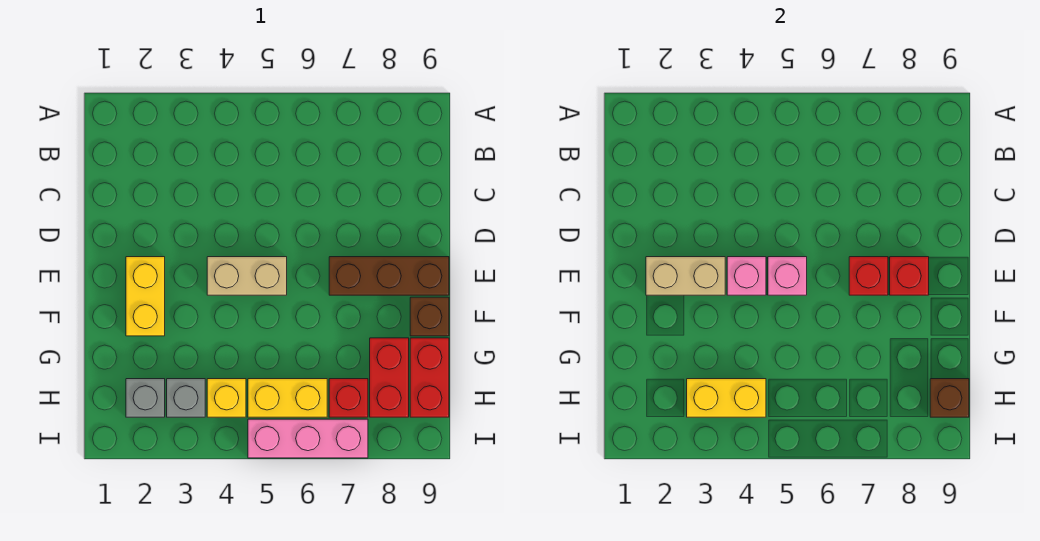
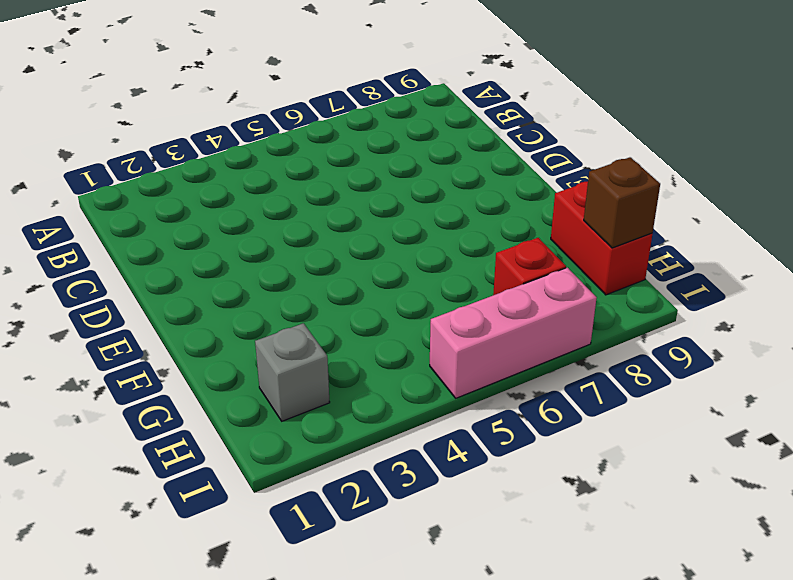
none -> yellow 1x2 brick [126,257,165,336]
none -> tan 1x2 brick [207,257,287,295]
none -> brown 1x3 brick [329,257,449,295]

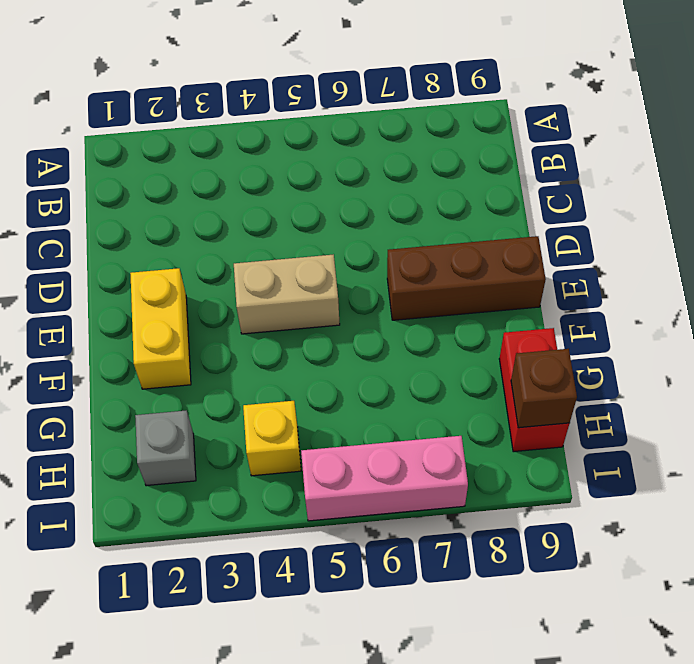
none -> brown 1x1 brick [410,297,449,336]
none -> red 1x2 brick [370,338,409,417]
none -> grey 1x1 brick [167,379,205,417]

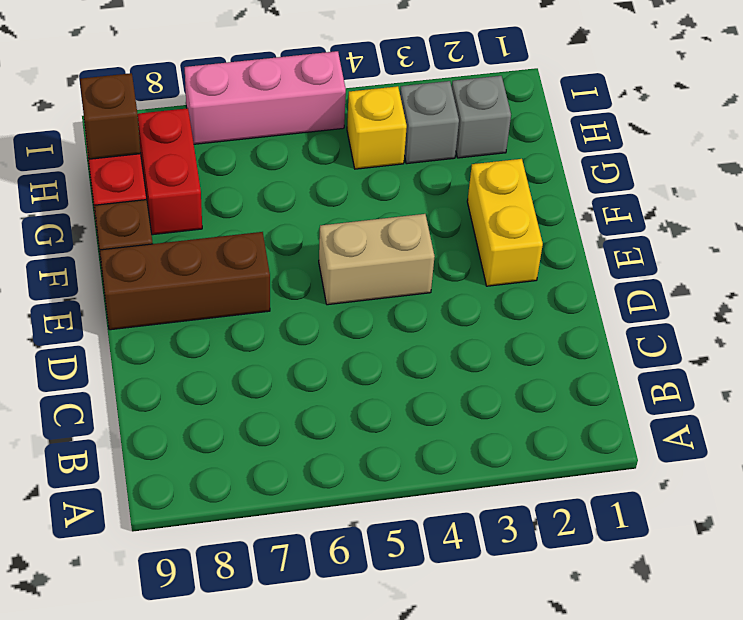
none -> yellow 1x2 brick [248,379,327,417]
none -> red 1x1 brick [329,379,368,417]
none -> tan 1x2 brick [646,257,725,295]

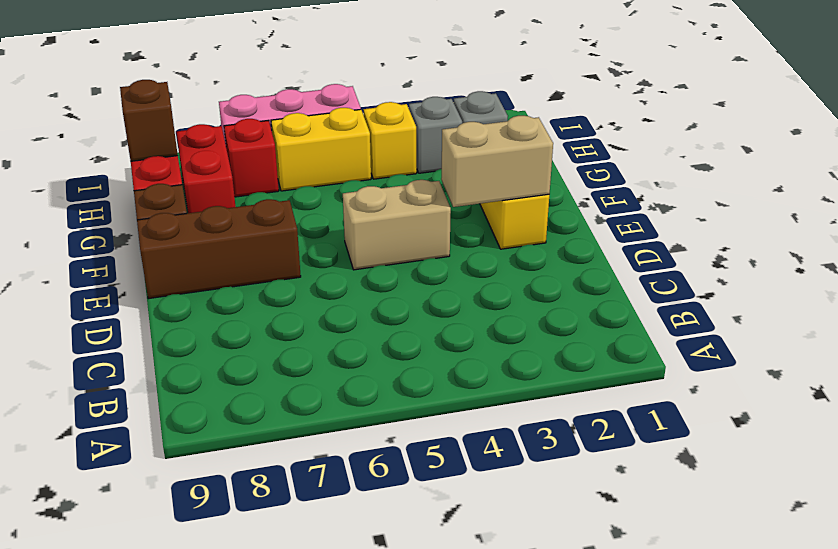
none -> pink 1x1 brick [727,257,766,295]
none -> pink 1x1 brick [768,257,807,295]
none -> red 1x1 brick [849,257,888,295]

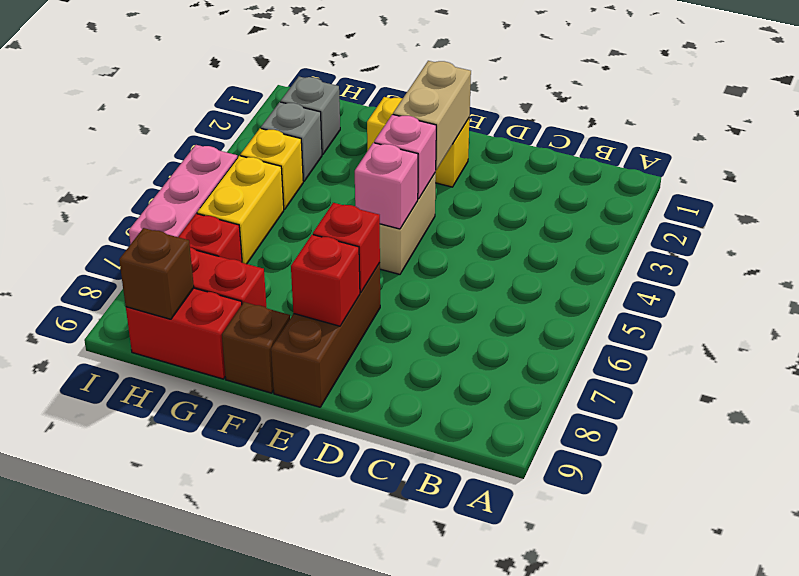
none -> yellow 1x2 brick [687,379,766,417]

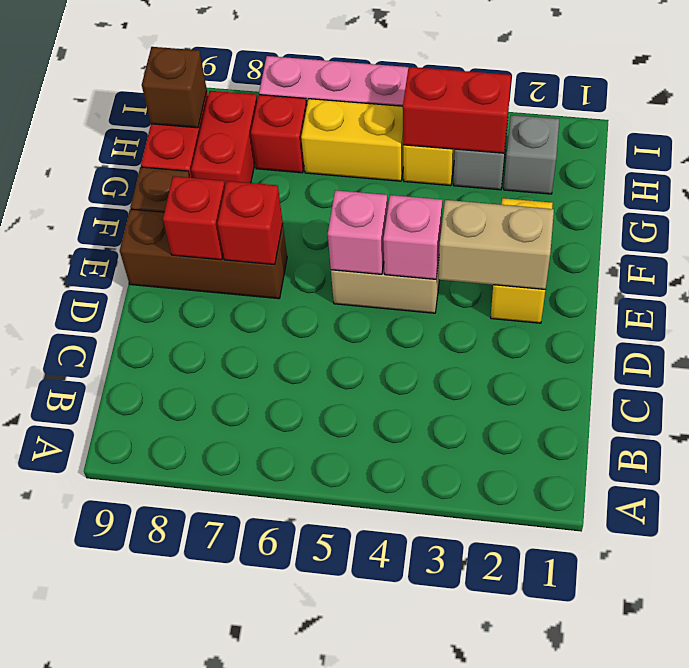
red 1x2 brick [403,67,511,153] -> yellow 1x2 brick [687,379,766,417]

